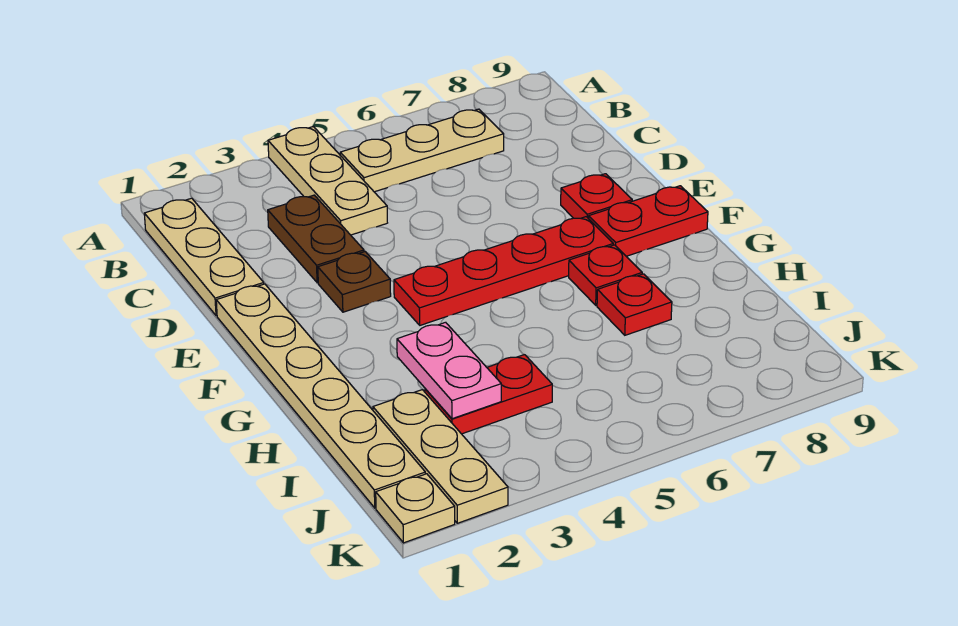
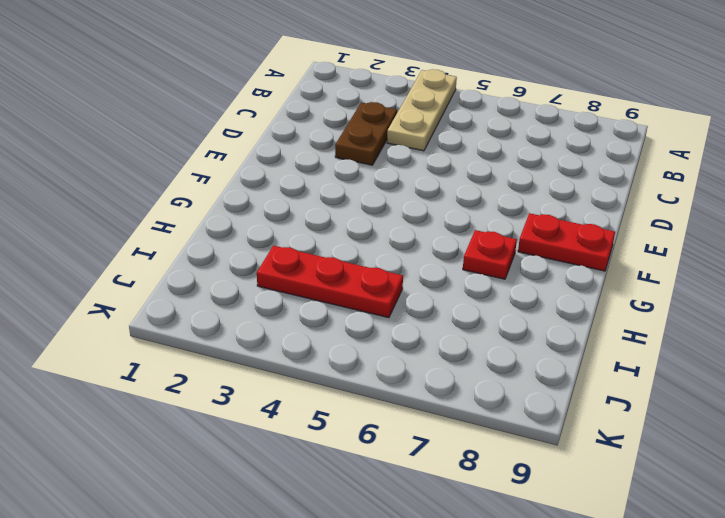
red 1x3 plate [257,246,403,318] -> red 1x2 plate [425,355,552,434]
none -> tan 1x3 plate [144,198,264,316]
none -> tan 1x3 plate [340,109,504,192]
none -> tan 1x6 plate [216,284,425,508]

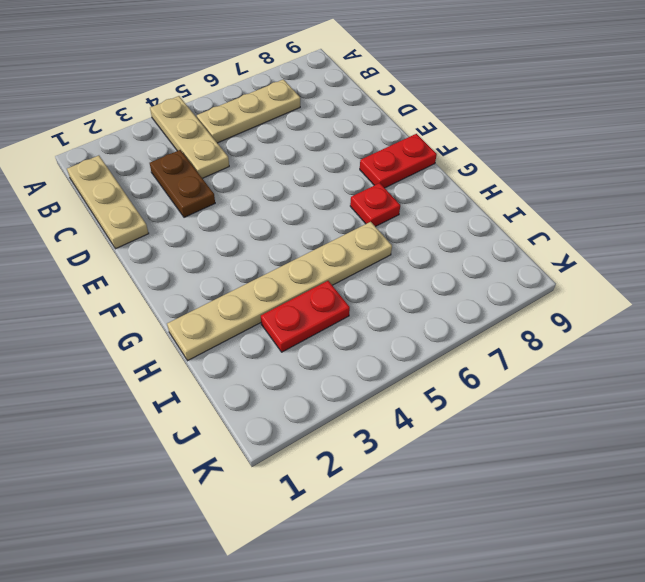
tan 1x6 plate [167,222,392,361] -> tan 1x6 plate turned to [216,284,425,508]
none -> brown 1x1 plate [318,252,391,312]
none -> red 1x1 plate [561,174,632,219]
none -> red 1x4 plate [394,217,613,325]

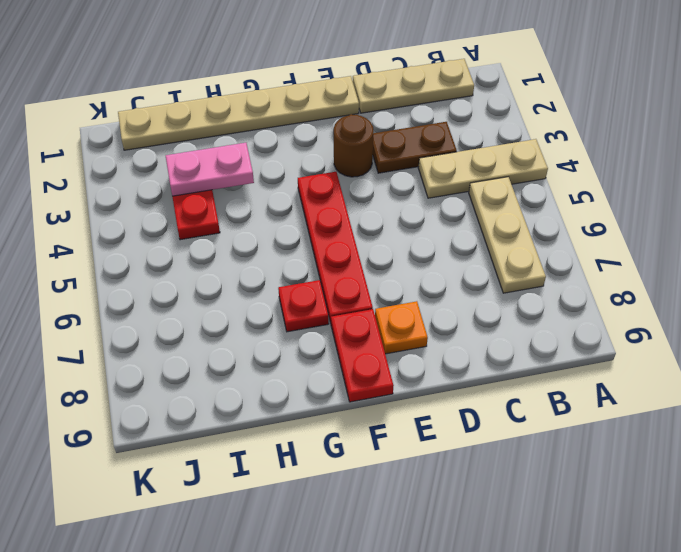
brown 1x1 round brick [334,114,373,177] -> brown 1x1 plate [318,252,391,312]
orange 1x1 plate [375,301,428,354] -> red 1x1 plate [561,174,632,219]
none -> red 1x1 plate [597,274,672,335]
none -> tan 1x3 plate [373,390,508,523]
none -> tan 1x1 plate [376,474,455,543]

